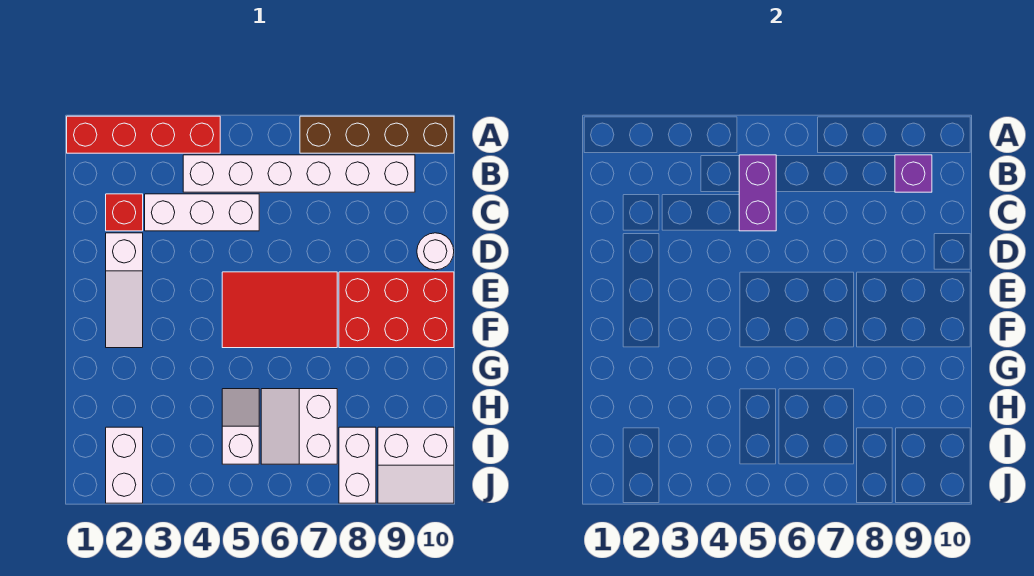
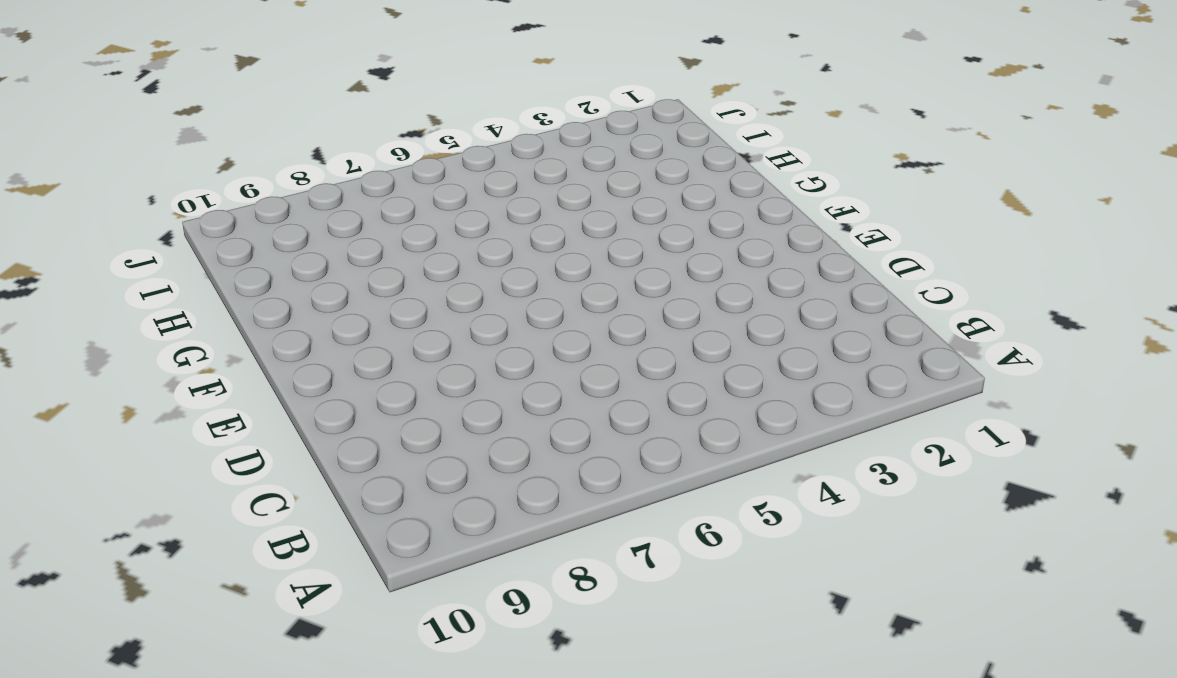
none -> red 1x4 brick [67,116,220,153]
none -> brown 1x4 brick [300,116,454,153]
none -> white 1x6 brick [183,155,415,192]

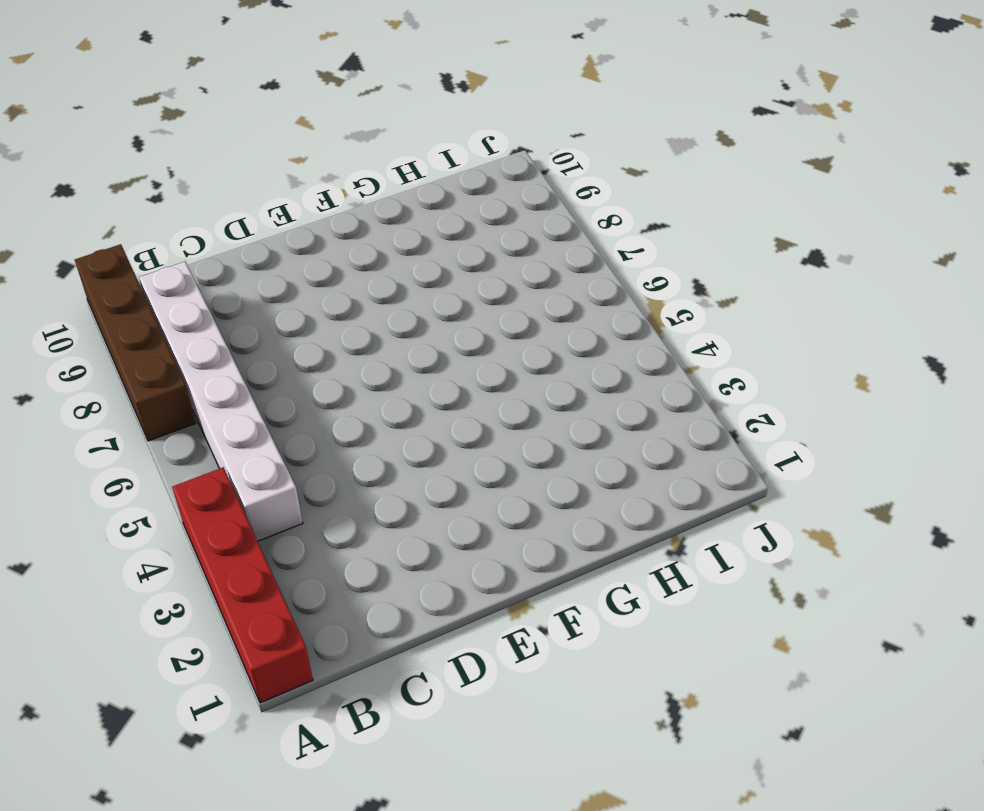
none -> red 1x1 brick [106,194,143,231]
none -> white 1x3 brick [145,194,259,231]
none -> white 1x3 slope [106,233,143,348]

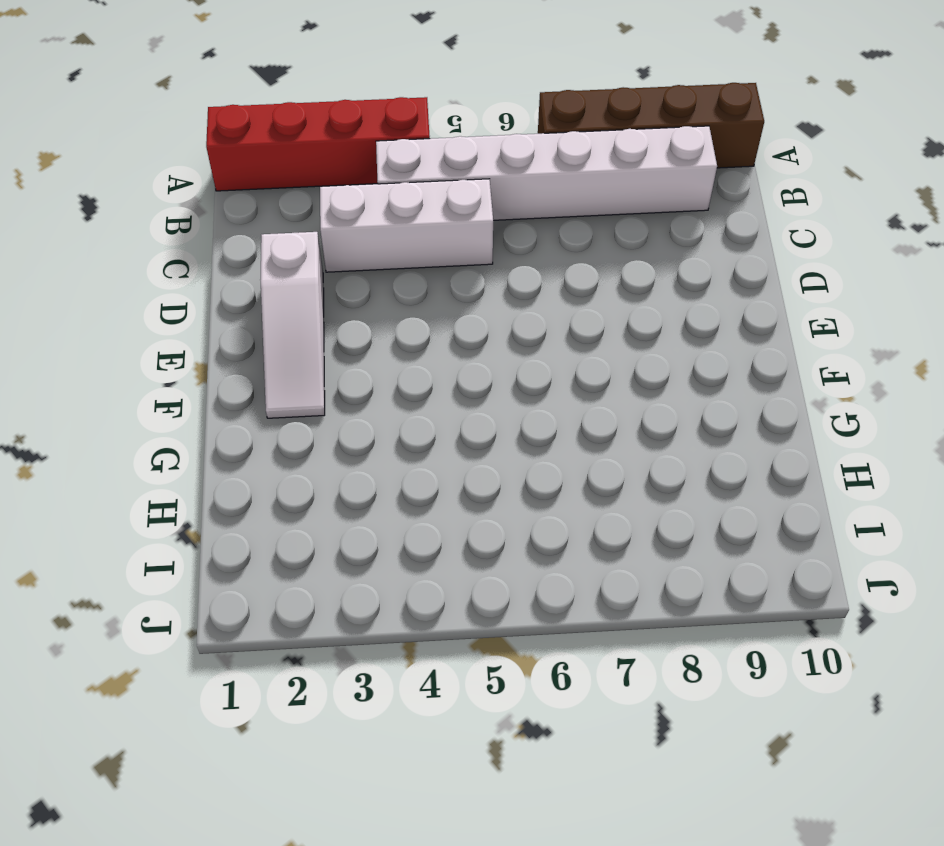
none -> red 1x1 brick [106,194,143,231]
none -> white 1x1 round brick [417,233,454,270]
none -> red 2x3 tile [222,272,337,348]

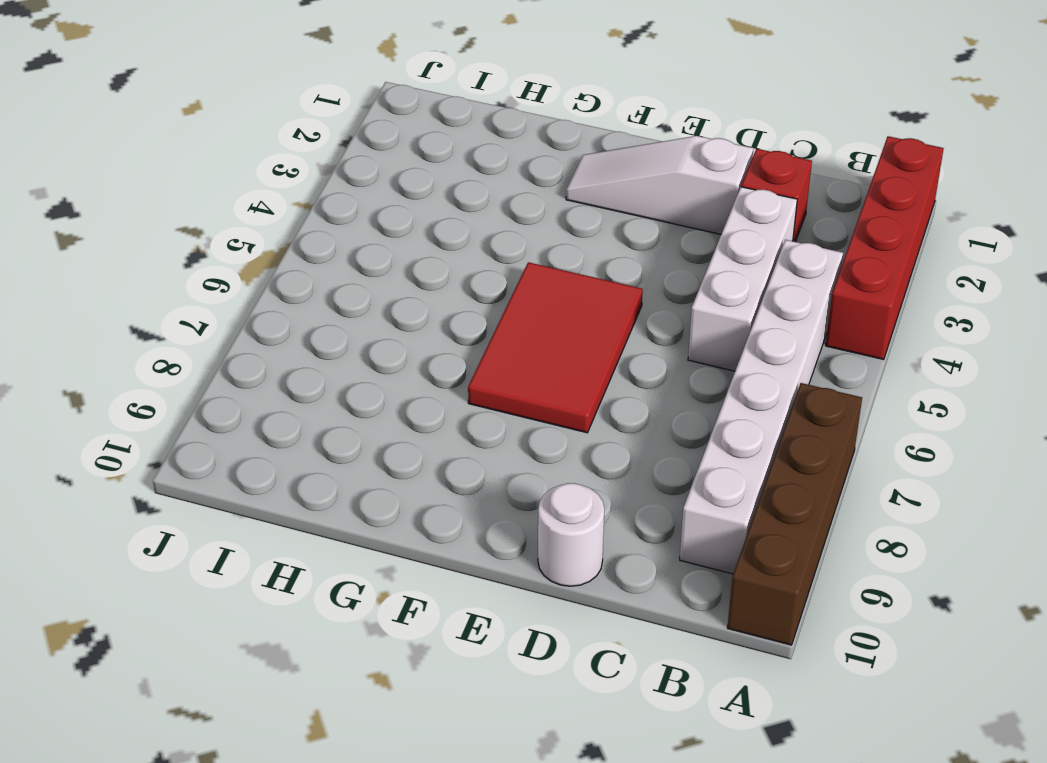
none -> red 2x3 brick [339,272,454,348]
none -> white 1x2 slope [222,389,259,464]
none -> white 2x2 slope [261,389,337,464]

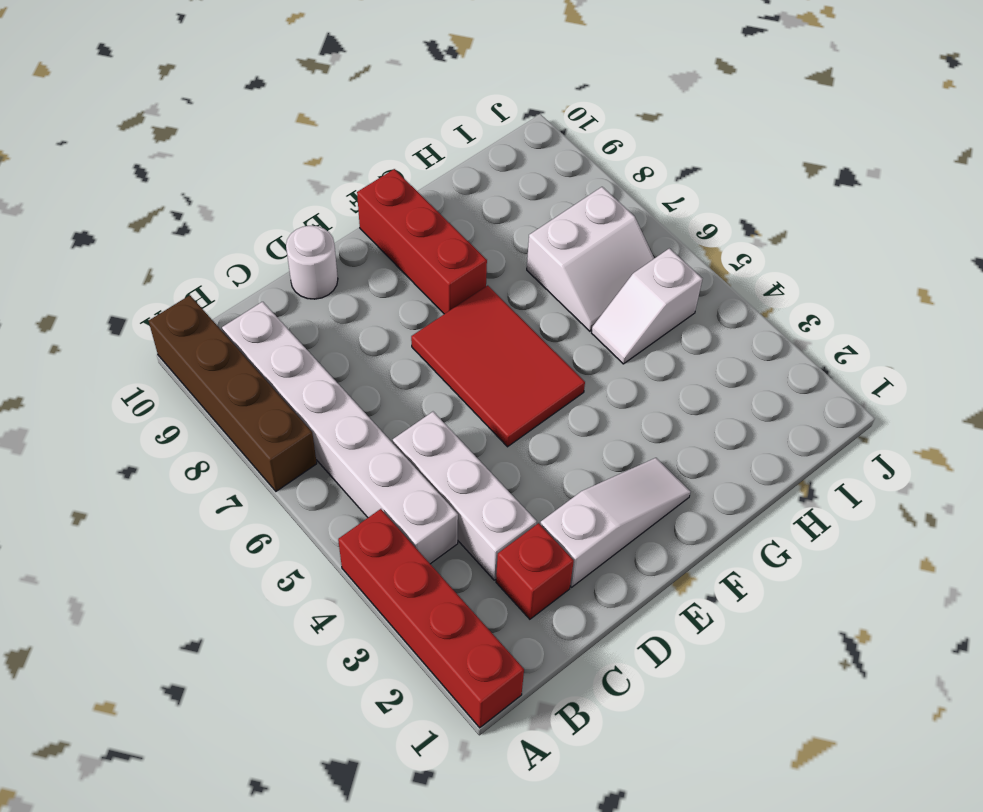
red 1x3 brick [357,169,487,314] -> red 2x3 brick [339,272,454,348]
none -> white 1x2 brick [106,427,143,503]
none -> white 1x2 brick [339,427,376,503]
none -> white 2x2 slope [378,427,454,503]

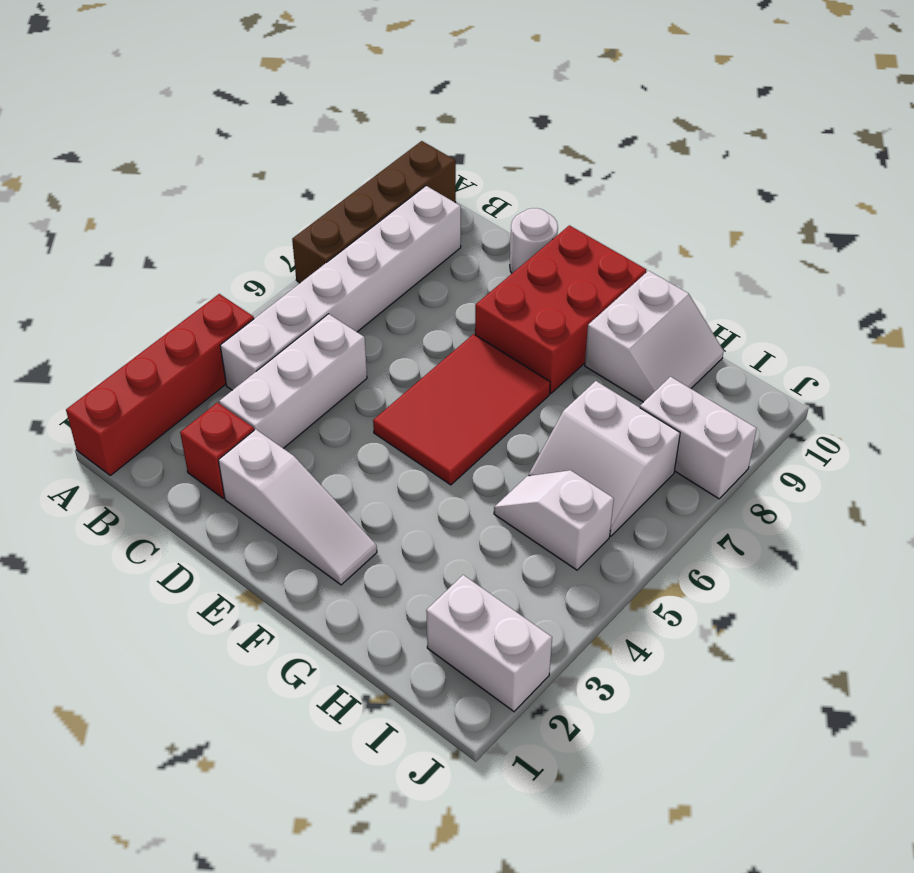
white 2x2 slope [585,271,724,402] -> white 2x2 slope moved to [378,427,454,503]
none -> purple 1x2 brick [739,155,776,231]
none -> purple 1x1 brick [895,155,932,192]

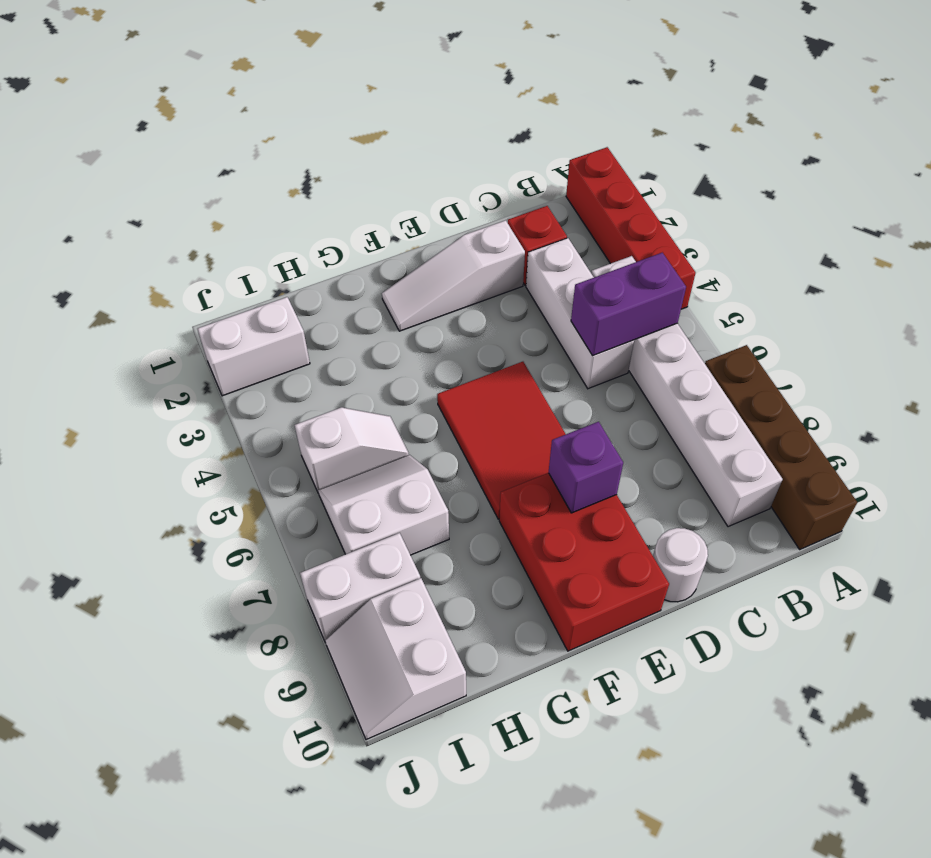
purple 1x1 brick [549,422,623,513] -> purple 1x1 brick moved to [895,155,932,192]

